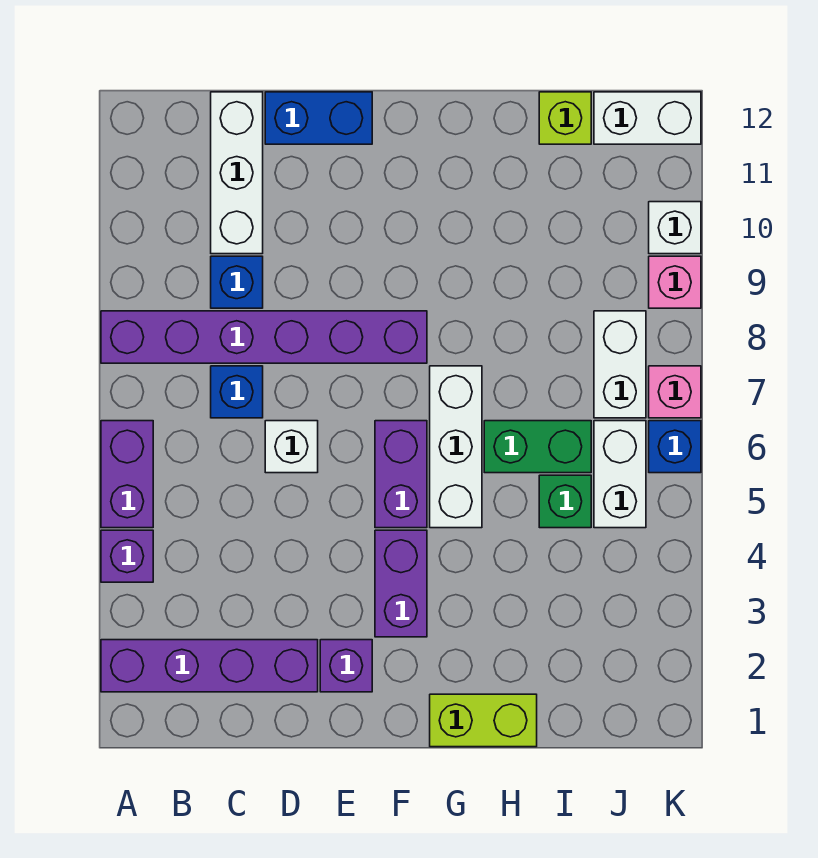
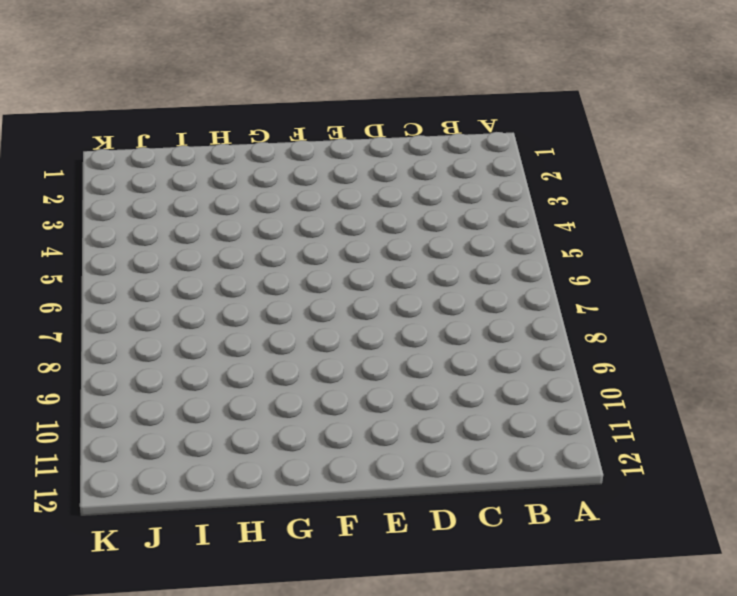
none -> purple 1x4 brick [101,640,318,692]
none -> purple 1x1 brick [101,530,153,582]
none -> purple 1x2 brick [101,421,153,528]

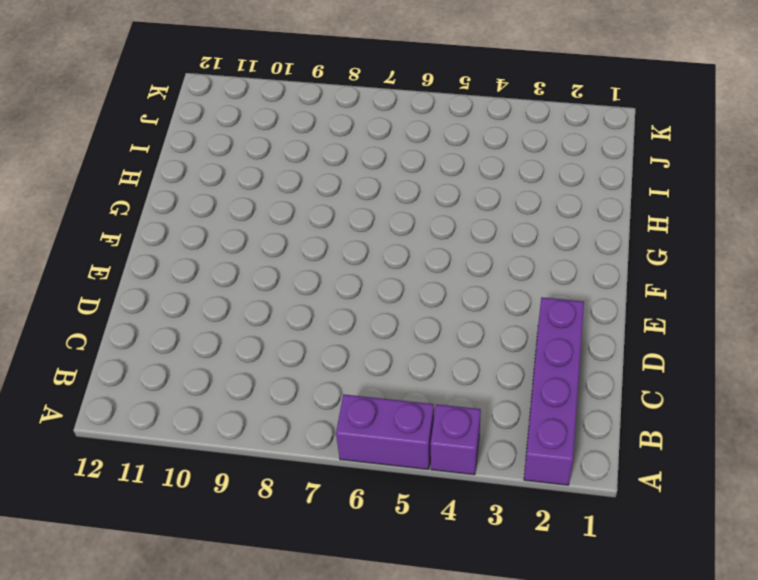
none -> purple 1x6 brick [101,311,427,363]
none -> blue 1x1 brick [211,366,263,418]
none -> blue 1x1 brick [211,256,263,308]

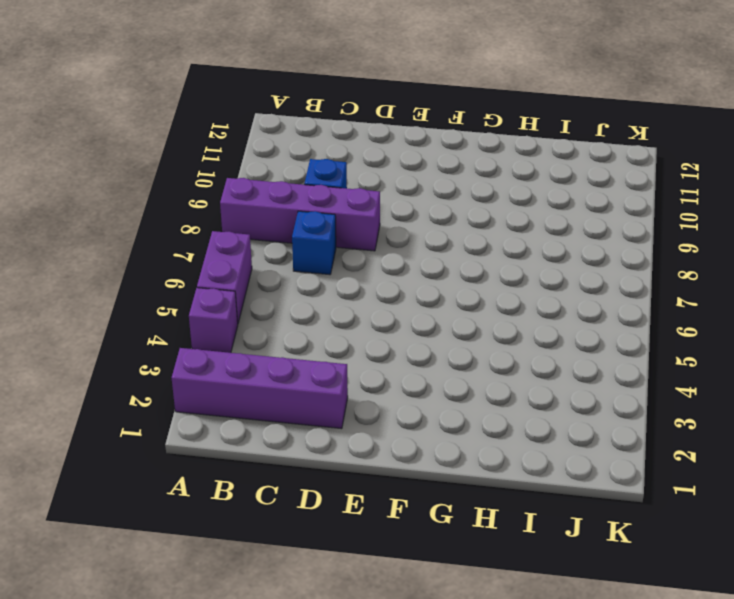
purple 1x4 brick [220,178,380,251] -> purple 1x6 brick [101,311,427,363]
none -> white 1x3 brick [211,92,263,254]
none -> white 1x1 brick [265,421,318,473]
none -> blue 1x2 brick [265,92,372,144]

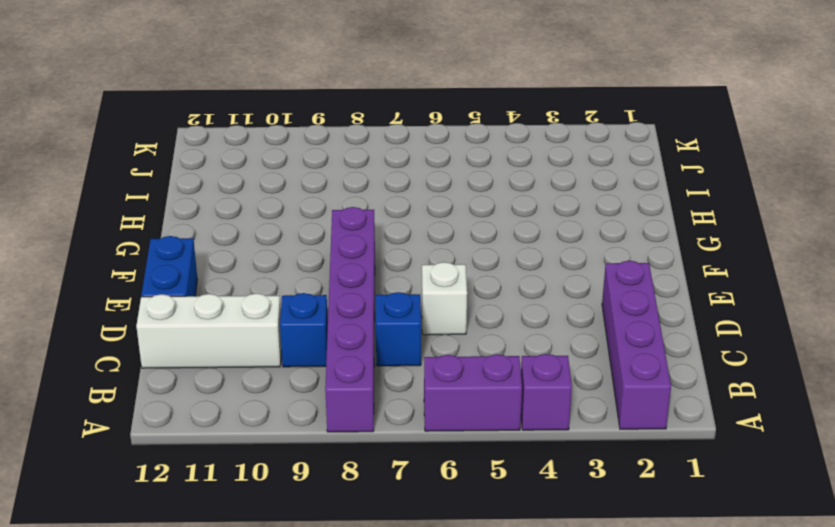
none -> purple 1x1 brick [320,640,372,692]
none -> purple 1x2 brick [375,530,427,637]
none -> purple 1x2 brick [375,421,427,528]

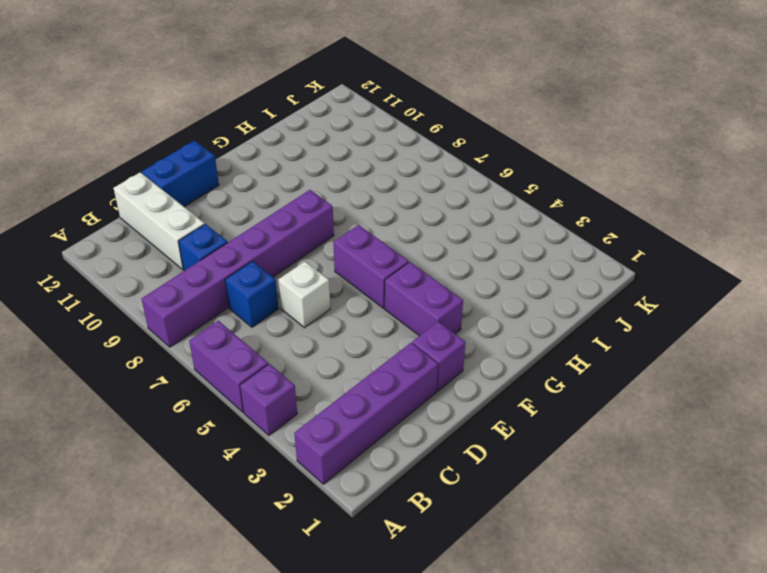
none -> lime 1x2 brick [430,694,537,747]
none -> white 1x3 brick [430,366,482,528]
none -> green 1x2 brick [484,421,591,473]

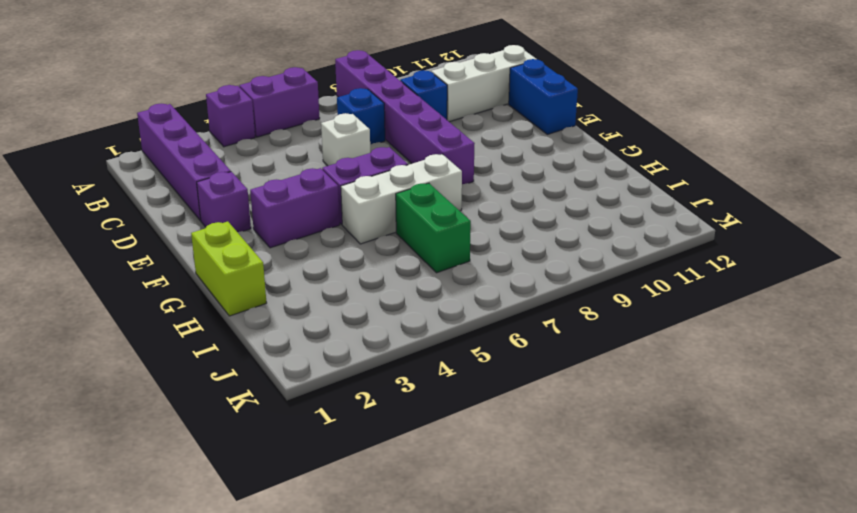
none -> green 1x1 brick [539,475,591,528]
none -> lime 1x1 brick [539,92,591,144]
none -> white 1x2 brick [594,421,646,528]

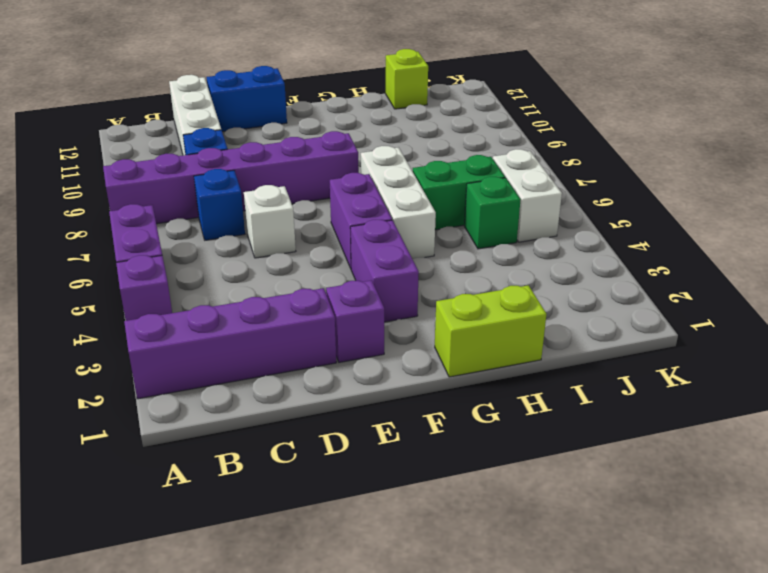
none -> white 1x2 brick [594,311,646,418]
none -> white 1x2 brick [594,92,701,144]
none -> blue 1x1 brick [649,421,701,473]

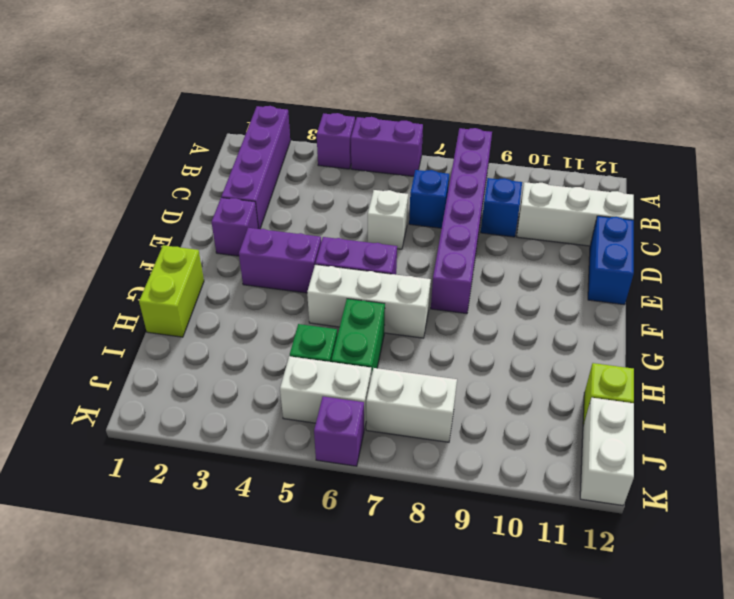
purple 1x1 brick [314,396,364,466] -> blue 1x1 brick [649,421,701,473]
none -> pink 1x1 brick [649,366,701,418]
none -> pink 1x1 brick [649,256,701,308]
none -> white 1x1 brick [649,202,701,254]

